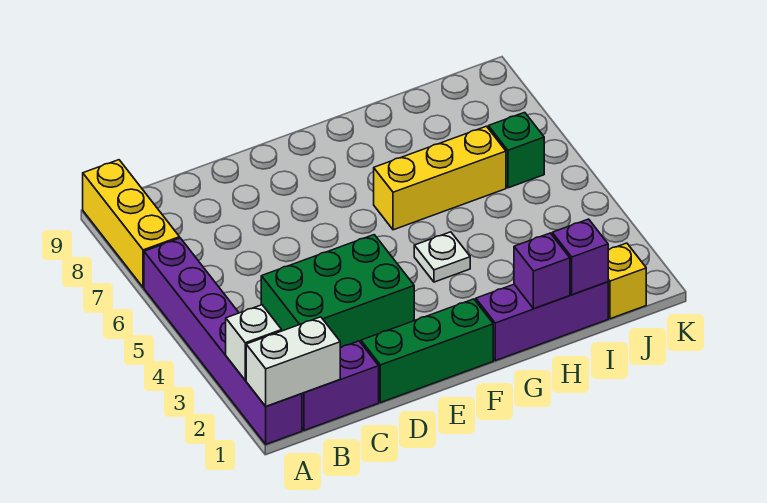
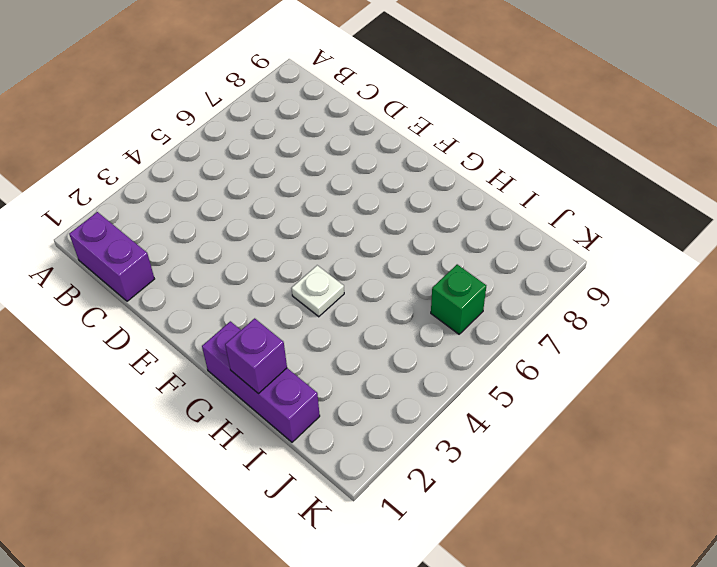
none -> purple 1x6 brick [144,238,302,444]
none -> yellow 1x3 brick [83,160,180,287]
none -> green 2x3 brick [261,235,414,348]

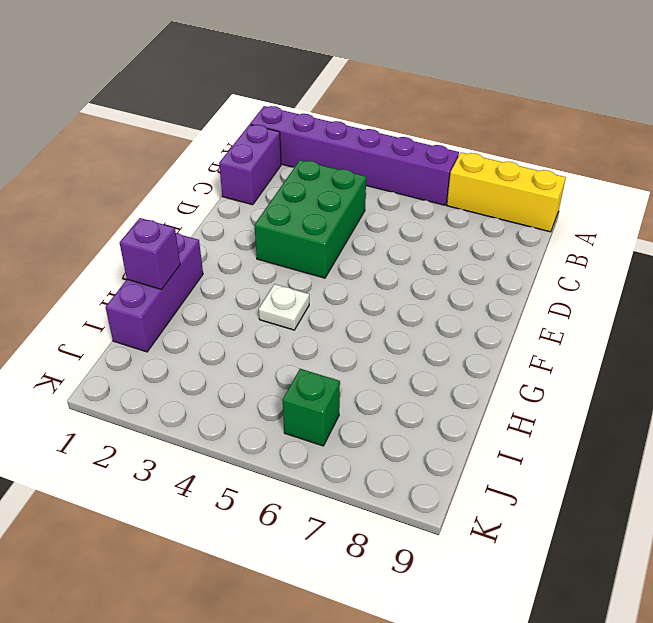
none -> green 1x3 brick [361,299,493,403]
none -> yellow 1x3 brick [374,126,506,230]
none -> yellow 1x1 brick [608,243,646,319]

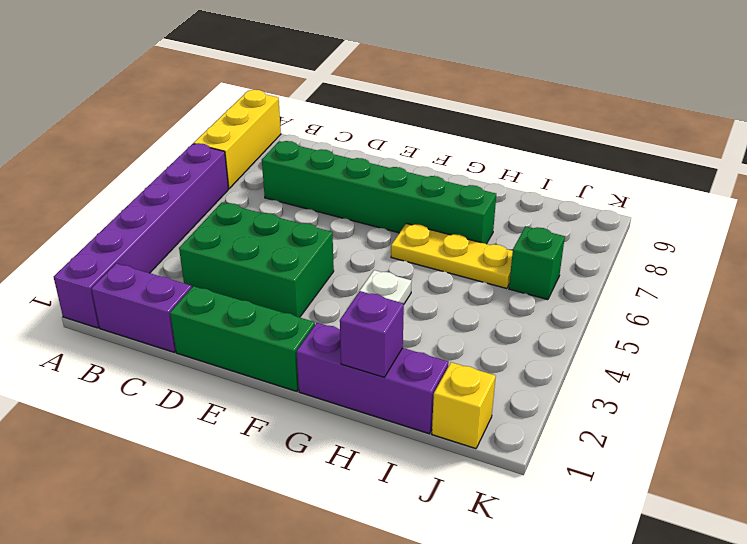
green 1x6 brick [262,141,496,244] -> none
yellow 1x3 plate [391,223,513,289] -> yellow 1x3 brick [374,126,506,230]
none -> white 1x2 brick [246,317,340,406]
none -> white 1x1 brick [226,305,282,380]
none -> purple 1x1 brick [552,219,608,295]

